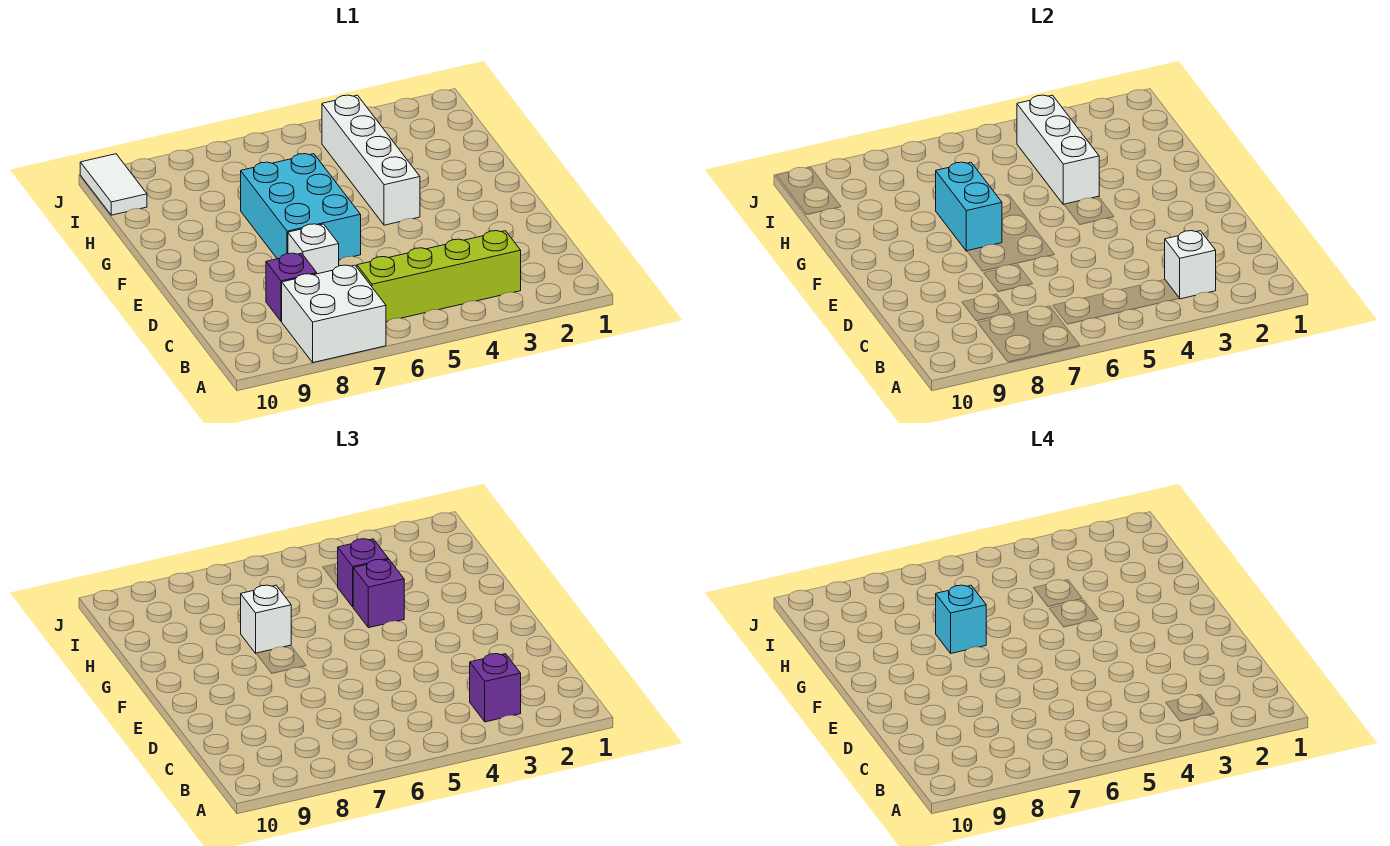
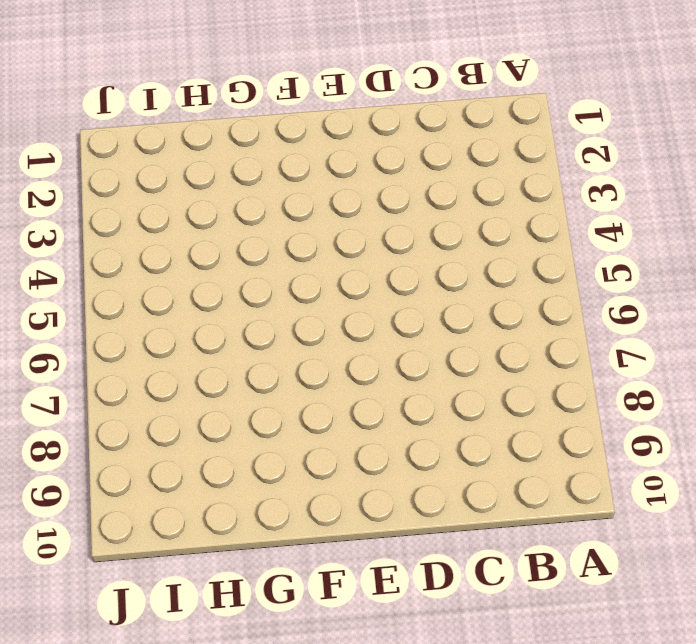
none -> white 2x2 brick [282,265,386,363]
none -> lime 1x4 brick [357,231,521,322]
none -> purple 1x1 brick [266,253,317,321]

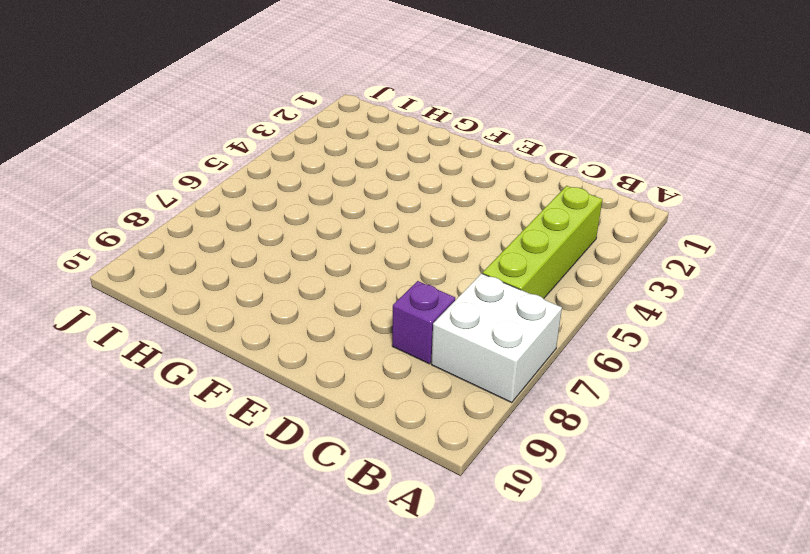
none -> white 1x1 brick [288,224,339,274]
none -> cyan 2x3 brick [241,154,361,260]
none -> white 1x4 brick [322,95,420,225]

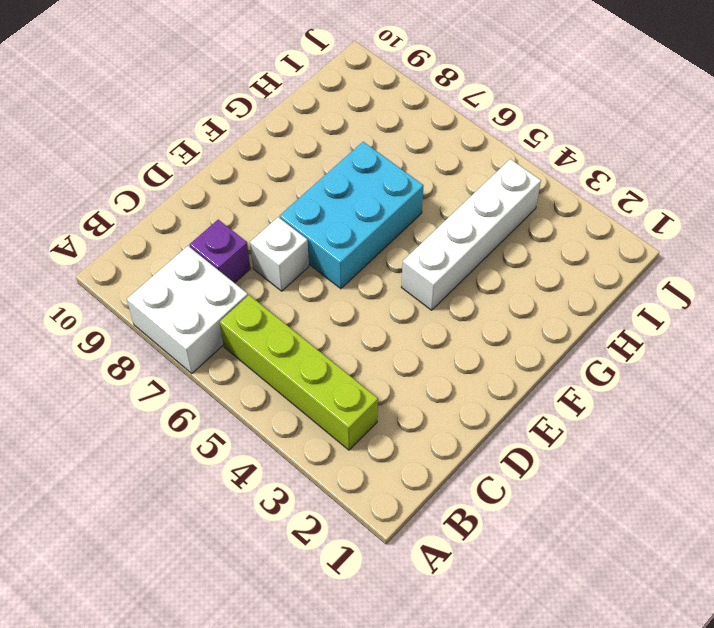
none -> white 1x2 tile [80,154,147,215]
none -> white 1x1 brick [1165,231,1216,299]
none -> cyan 1x2 brick [936,162,1002,251]

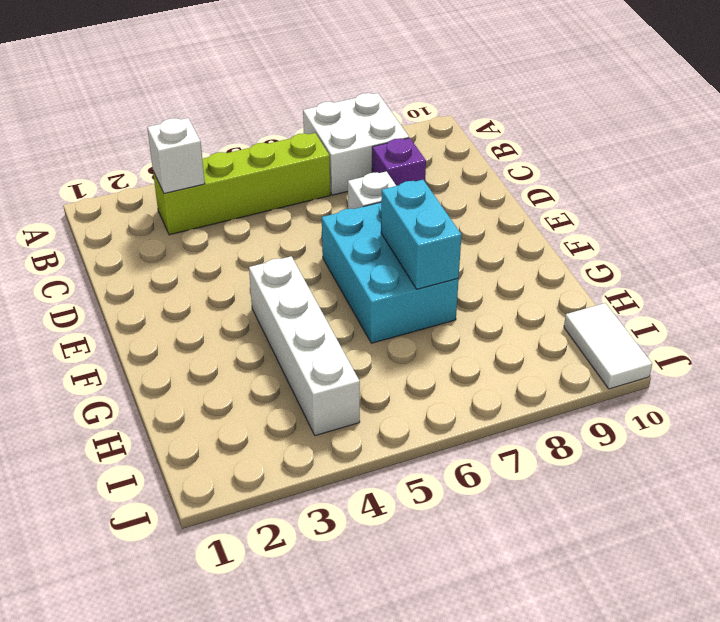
none -> white 1x3 brick [1017,95,1099,205]
none -> purple 1x1 brick [470,654,521,722]
none -> purple 1x1 brick [353,559,404,628]

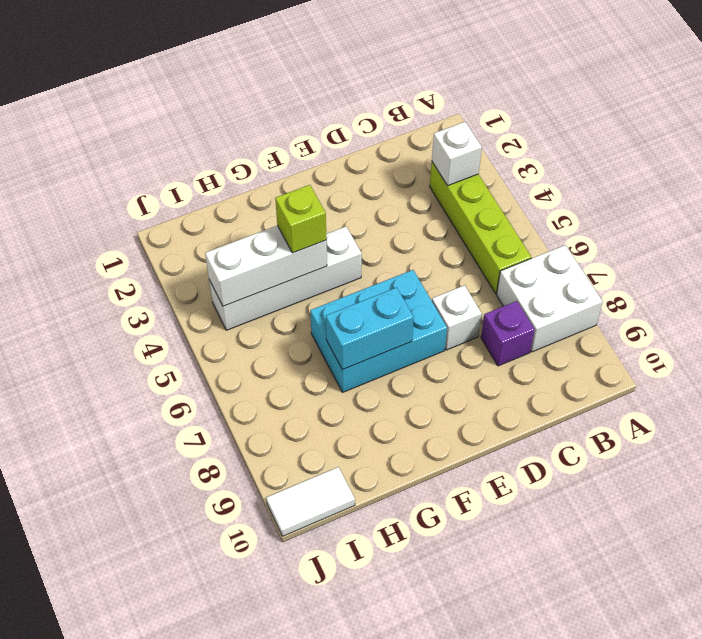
lime 1x1 brick [275,185,326,253] -> purple 1x1 brick [353,559,404,628]
none -> purple 1x1 brick [470,654,521,722]
none -> white 1x1 brick [241,585,291,653]
none -> purple 1x1 brick [338,539,388,607]

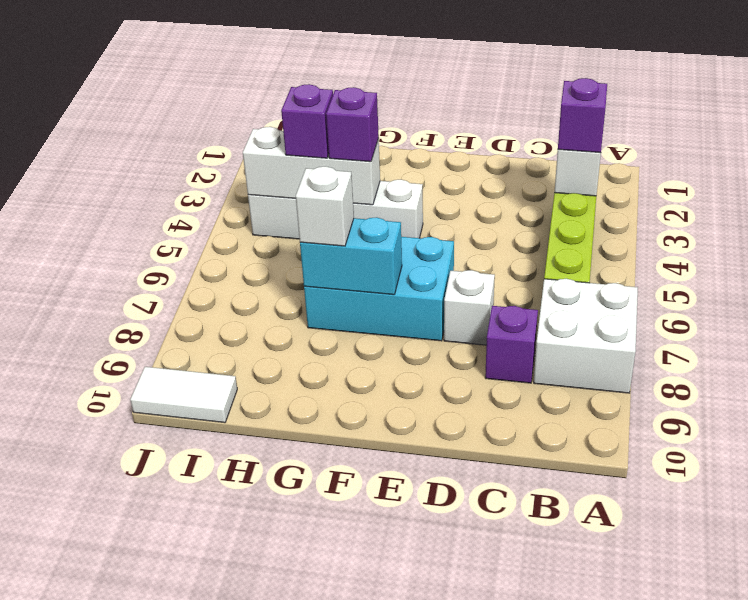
none -> cyan 1x1 brick [936,585,986,653]

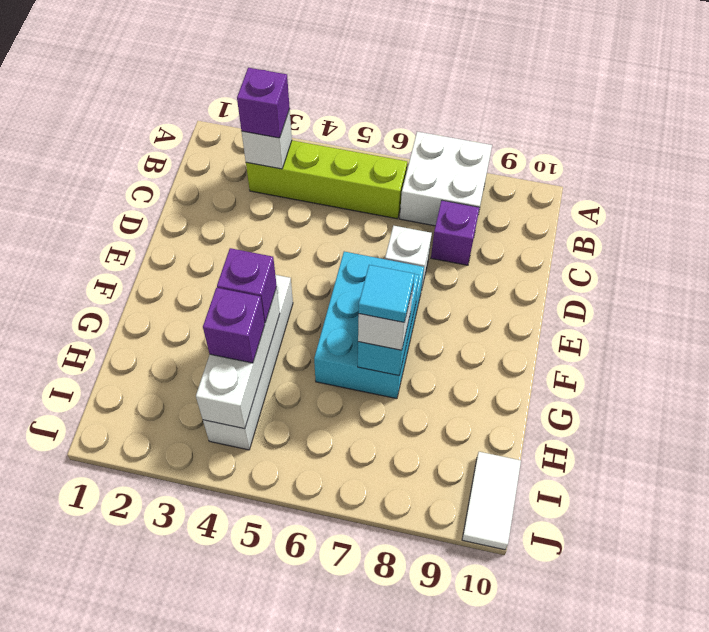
cyan 1x1 tile [359,265,414,322] -> cyan 1x1 brick [936,585,986,653]

